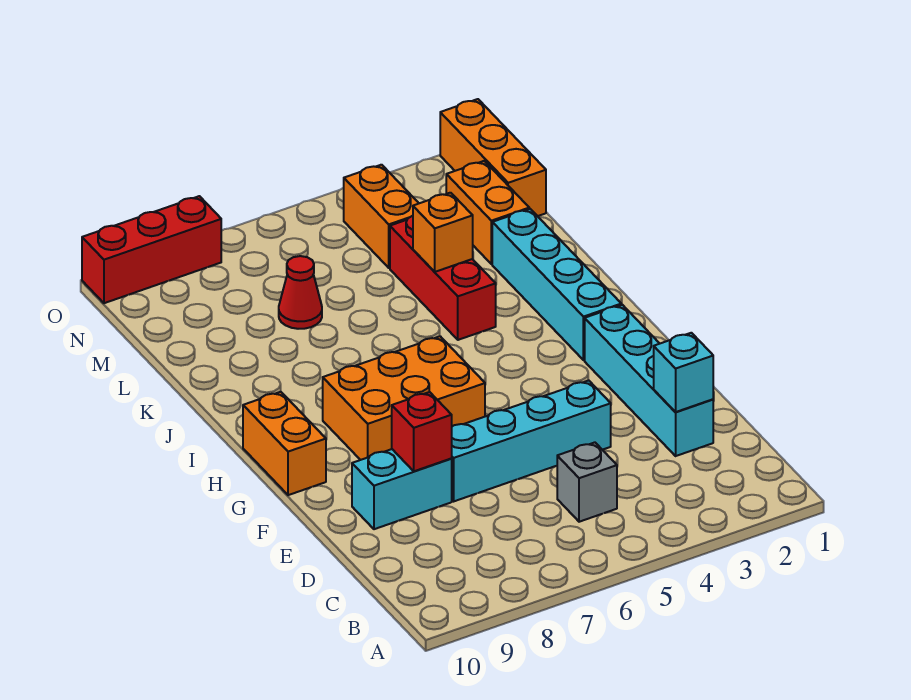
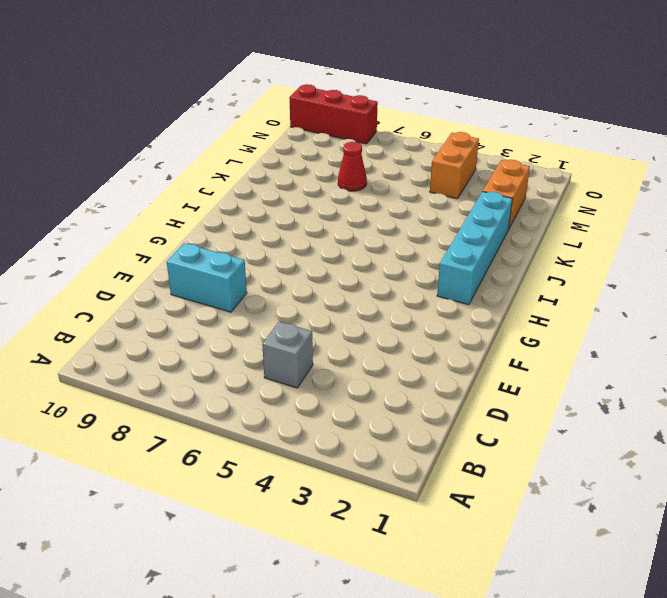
none -> cyan 1x4 brick [585,305,713,456]
none -> cyan 1x4 brick [451,380,611,501]
none -> orange 2x3 brick [323,336,485,460]

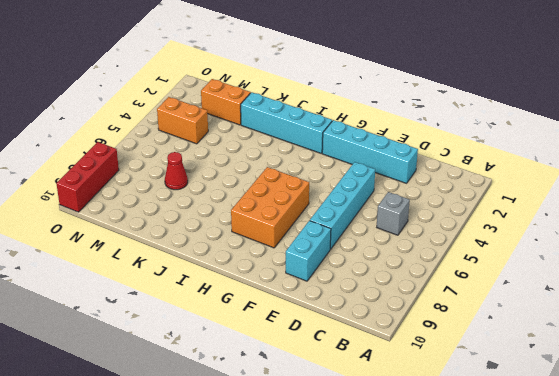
none -> orange 1x2 brick [243,392,326,495]
none -> red 1x3 brick [390,216,496,340]
none -> orange 1x3 brick [440,99,546,216]

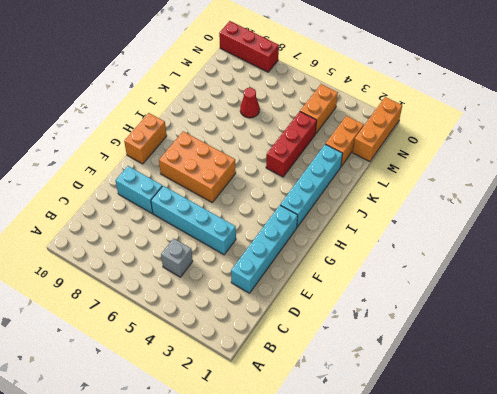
none -> cyan 1x1 brick [654,333,713,412]
none -> red 1x1 brick [392,392,452,471]
none -> orange 1x1 brick [413,193,473,272]

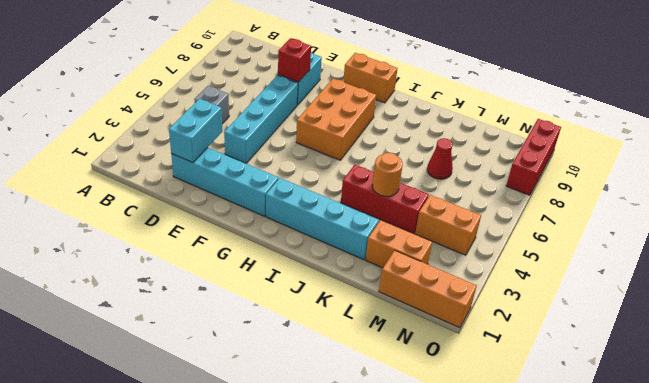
cyan 1x2 brick [169,99,222,163] -> cyan 1x1 brick [654,333,713,412]
orange 1x1 round brick [372,153,403,196] -> orange 1x1 brick [413,193,473,272]

